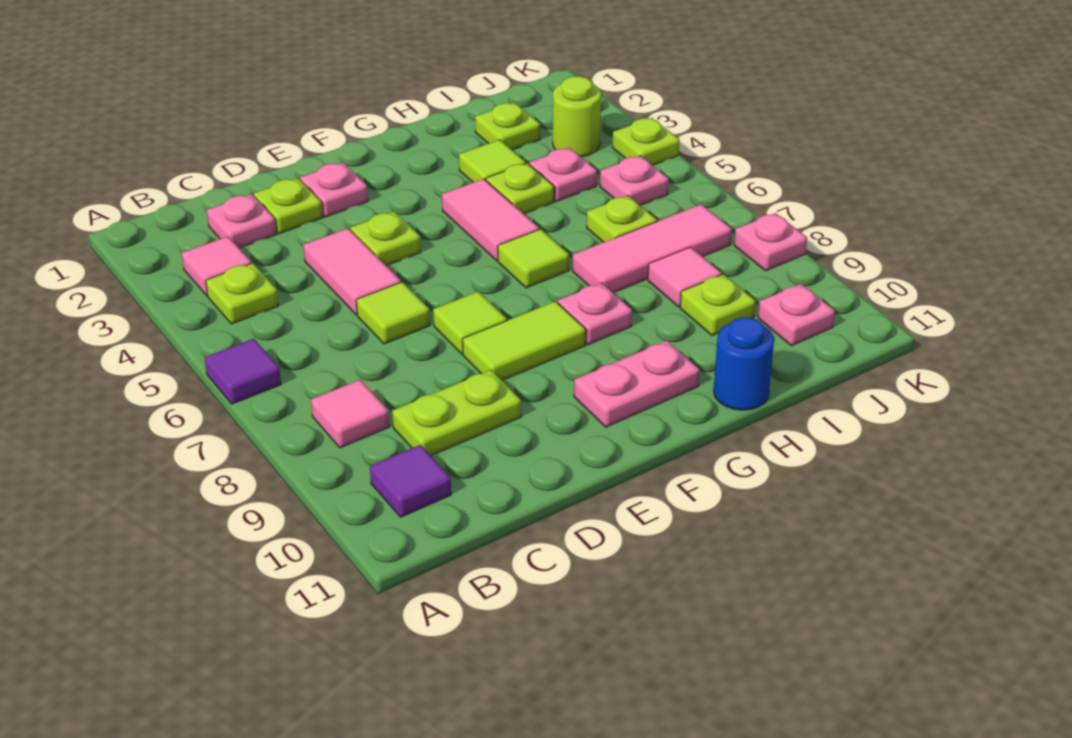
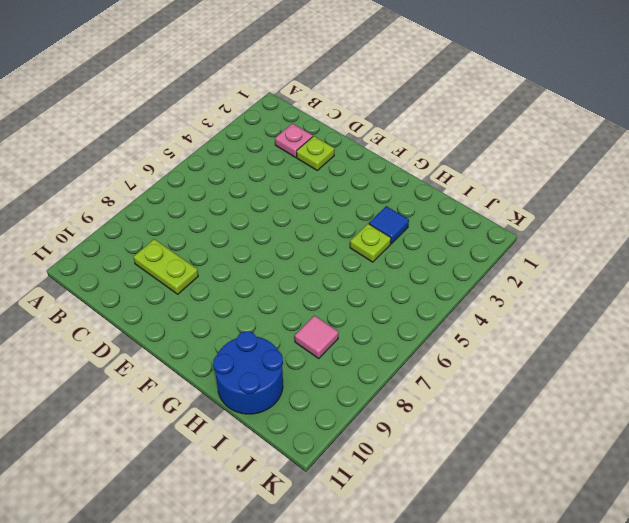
blue 1x1 tile [369,206,409,244] -> lime 1x1 tile [459,140,526,183]
blue 2x2 round brick [213,331,283,414] -> blue 1x1 round brick [714,317,774,410]
none -> purple 1x1 tile [205,339,281,404]
none -> pink 1x1 tile [182,237,252,296]
none -> lime 1x1 plate [206,263,279,324]
none -> pink 1x1 tile [311,380,389,448]

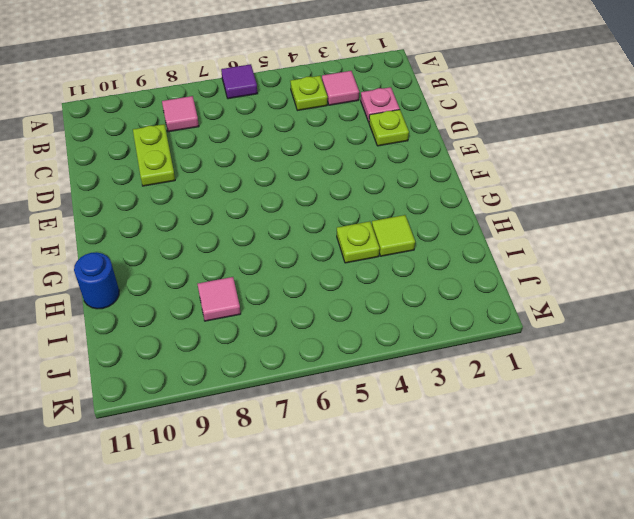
none -> purple 1x1 tile [370,445,451,517]
none -> pink 1x2 tile [303,228,401,315]
none -> lime 1x1 tile [356,282,430,344]
none -> pink 1x1 plate [300,162,368,217]

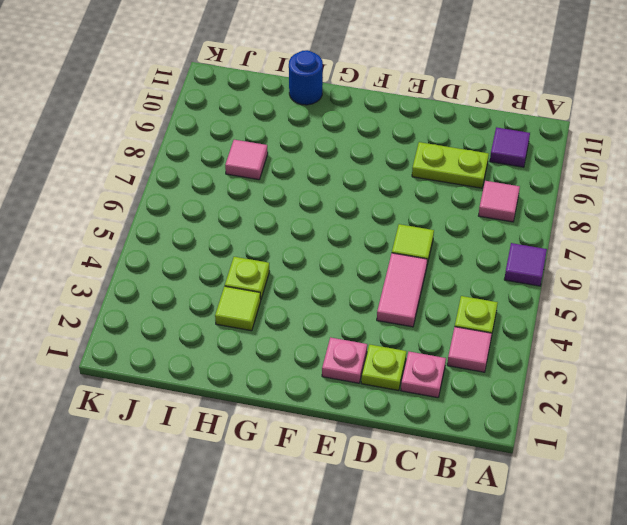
none -> lime 1x1 plate [351,211,421,266]
none -> lime 1x1 tile [433,292,507,354]
none -> lime 1x2 tile [463,301,586,380]
none -> pink 1x2 plate [574,340,700,427]

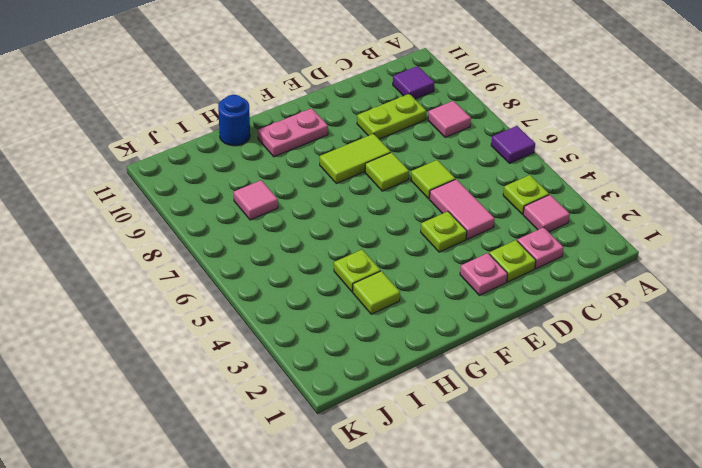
none -> pink 1x2 tile [442,179,539,261]
none -> lime 1x1 tile [498,229,569,288]
none -> pink 1x1 plate [558,283,632,345]
none -> pink 1x3 tile [573,204,732,293]

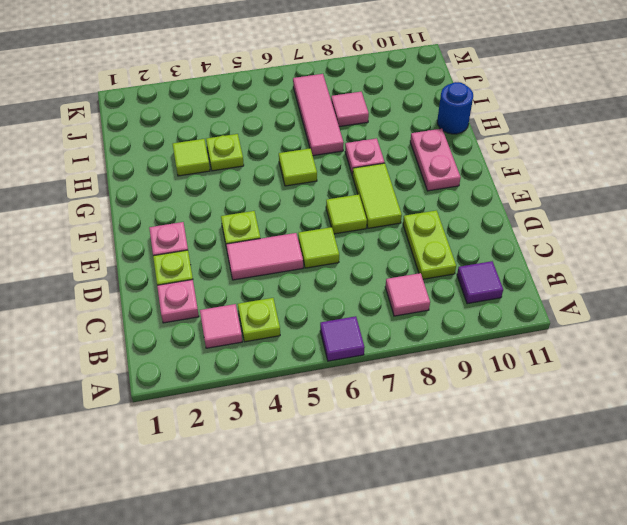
none -> pink 1x2 tile [442,179,539,261]
none -> lime 1x1 plate [475,103,540,150]
none -> pink 1x1 plate [529,148,597,202]
none -> lime 1x1 plate [587,196,657,242]

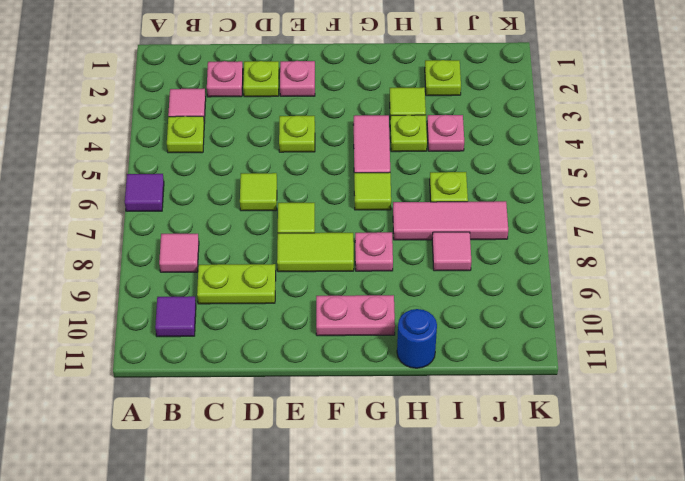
none -> pink 1x2 tile [303,228,401,315]
none -> lime 1x1 plate [680,274,756,336]
none -> lime 1x1 round brick [553,76,601,157]
none -> pink 1x1 plate [600,156,669,205]

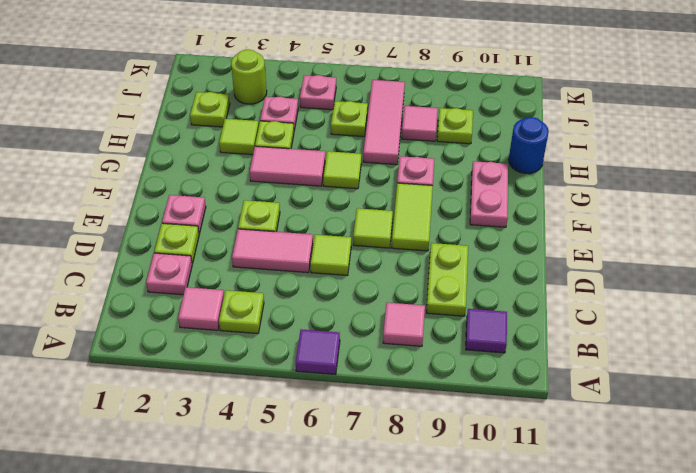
none -> pink 1x1 plate [758,284,835,346]
none -> lime 1x1 plate [612,118,680,165]
none -> pink 1x1 plate [734,213,807,271]

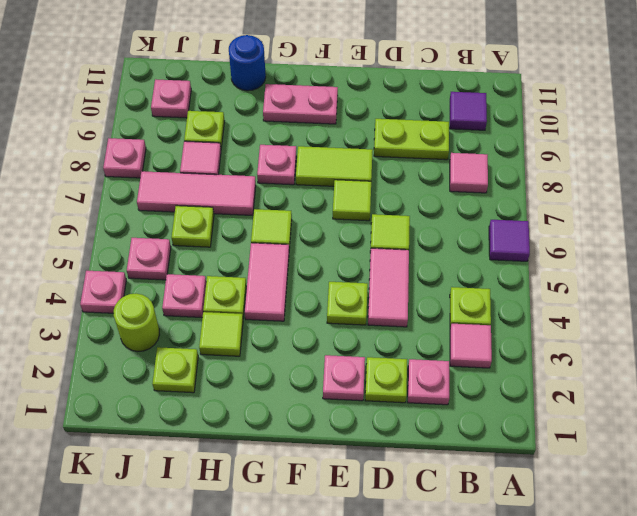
pink 1x1 plate [80,271,126,313] -> lime 1x1 plate [612,118,680,165]

